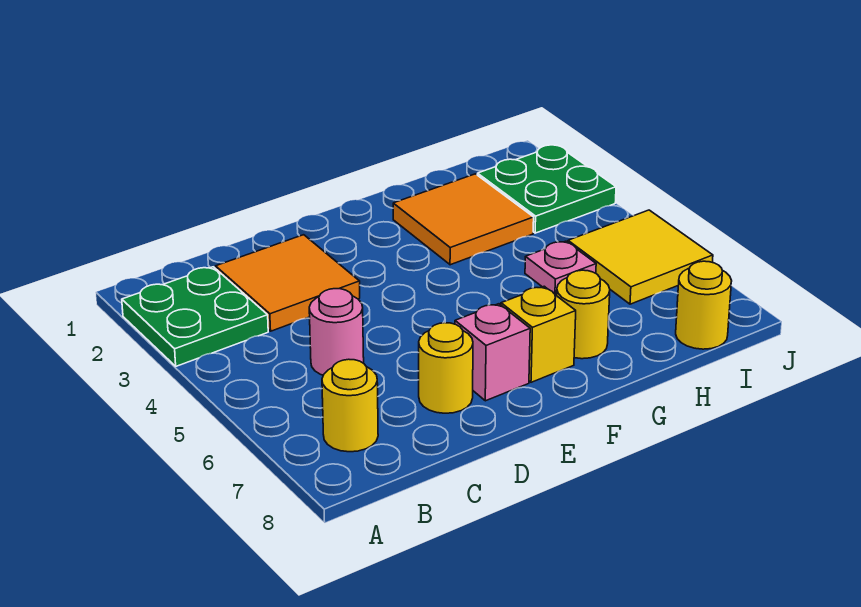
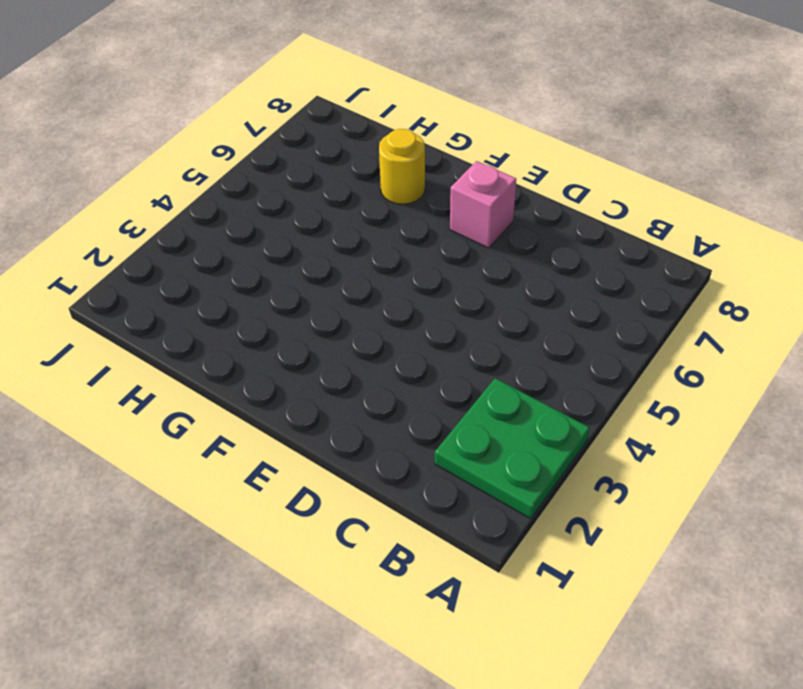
none -> yellow 1x1 round brick [322,359,378,452]
none -> orange 2x2 tile [216,235,360,331]
none -> pink 1x1 round brick [309,289,364,375]

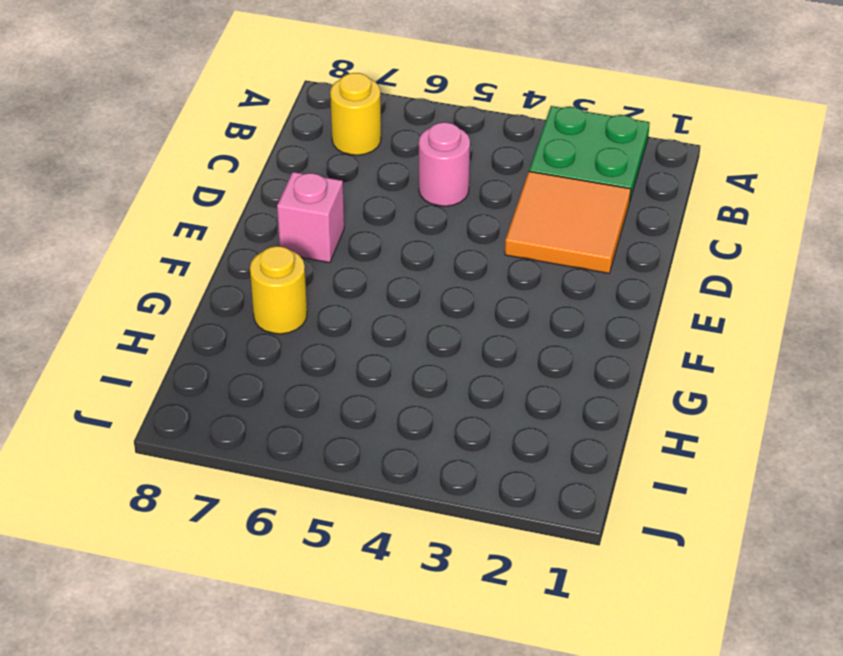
none -> yellow 1x1 round brick [419,323,473,413]
none -> yellow 1x1 brick [501,286,576,382]
none -> orange 2x2 tile [393,174,534,265]

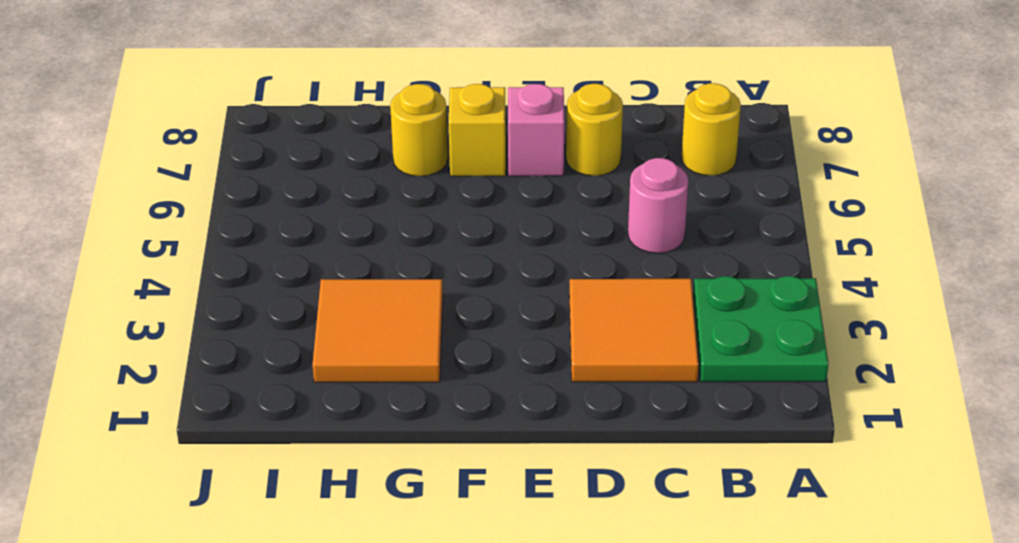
none -> pink 1x1 plate [525,241,596,296]
none -> green 2x2 plate [477,145,616,233]
none -> yellow 2x2 tile [568,210,713,304]

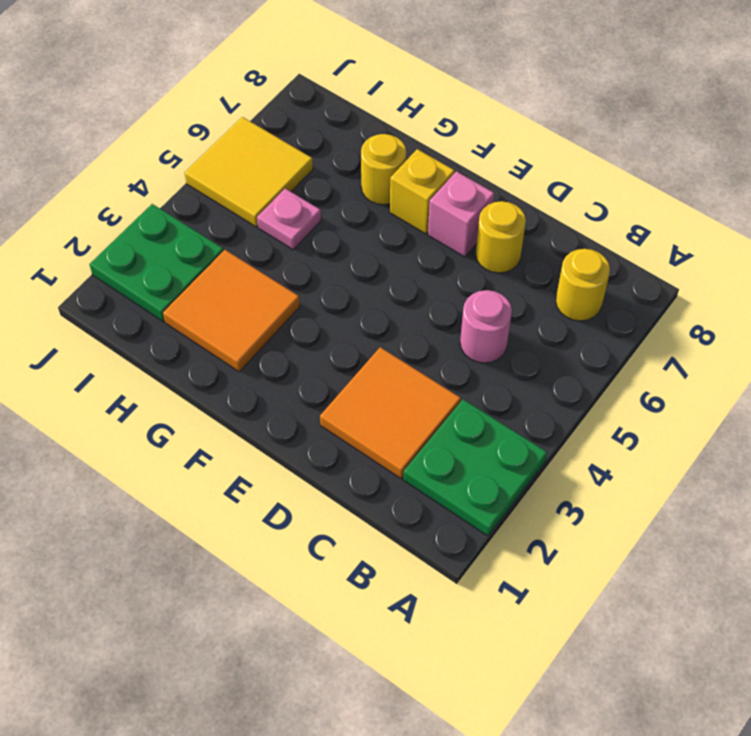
none -> yellow 1x1 round brick [676,261,732,349]

